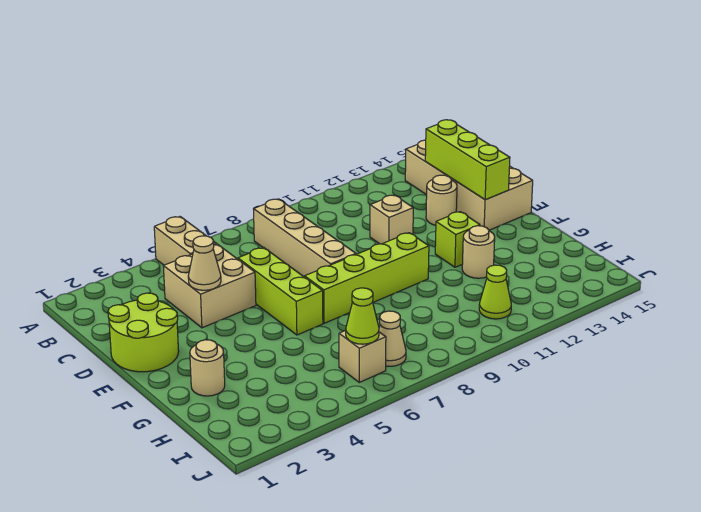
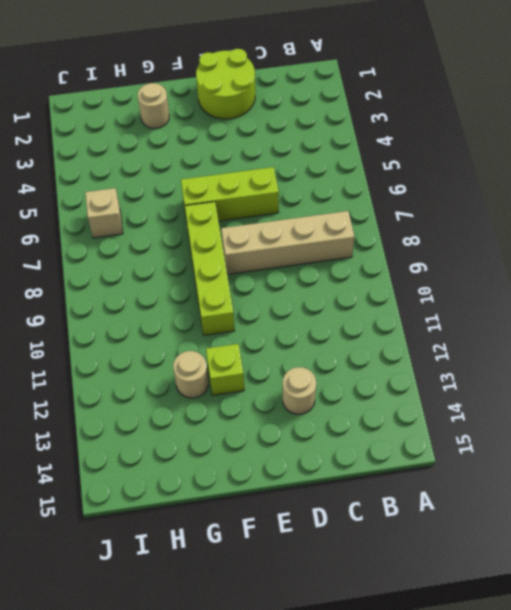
none -> tan 1x2 brick [154,217,216,265]
none -> tan 2x4 brick [405,140,533,230]
none -> tan 2x2 brick [163,244,256,328]

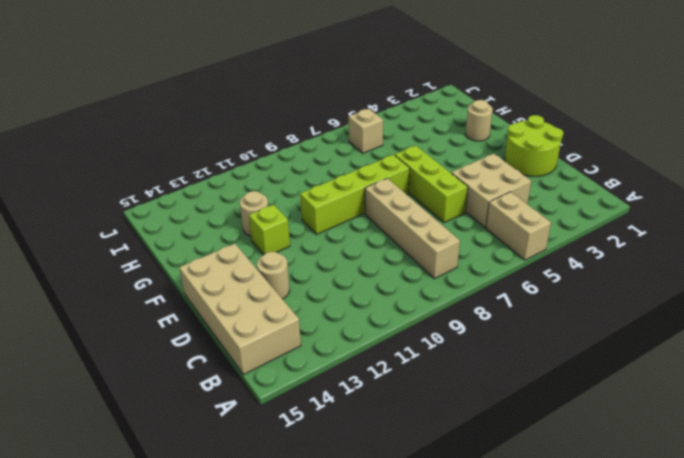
none -> tan 1x1 brick [370,195,413,244]
none -> tan 1x1 cone [379,311,406,366]
none -> lime 1x1 cone [479,265,511,319]

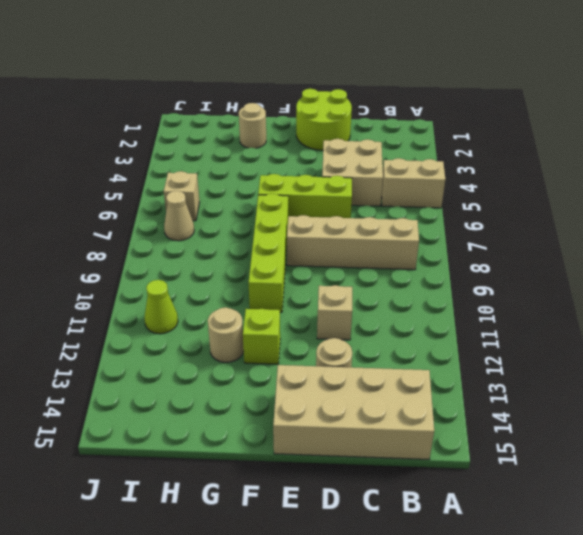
none -> lime 1x3 brick [425,120,510,200]
none -> tan 1x1 cone [188,236,221,290]
none -> lime 1x1 cone [346,288,379,344]

